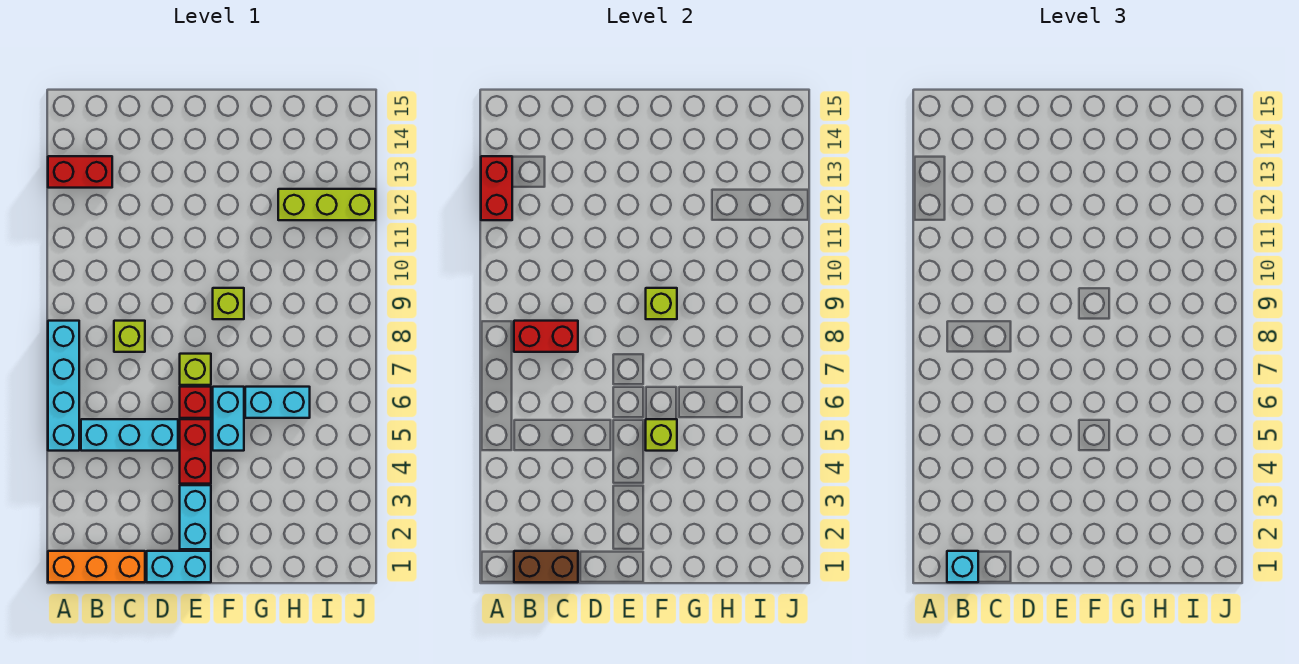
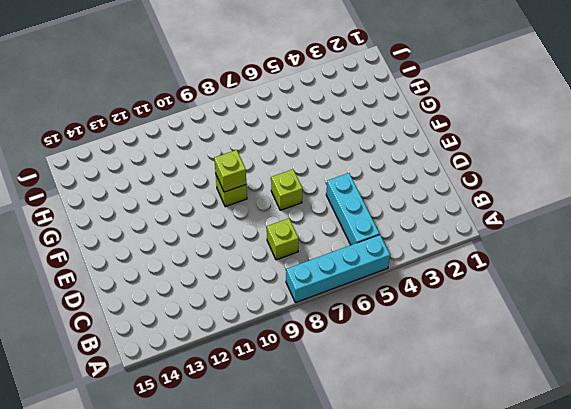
none -> orange 1x3 brick [48,551,145,582]
none -> red 1x2 brick [48,156,112,188]
none -> cyan 1x2 brick [147,551,211,582]

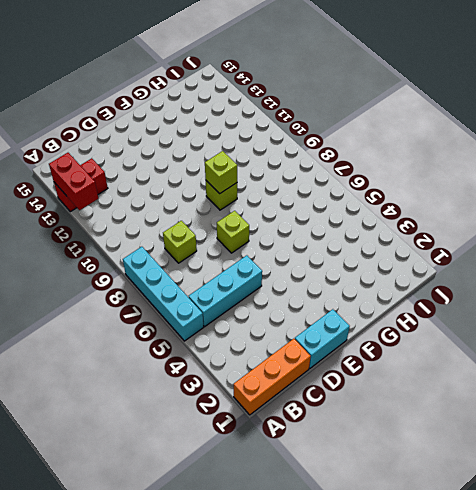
none -> cyan 1x2 brick [180,485,211,549]
none -> red 1x2 brick [180,419,211,484]
none -> red 1x1 brick [180,387,211,418]

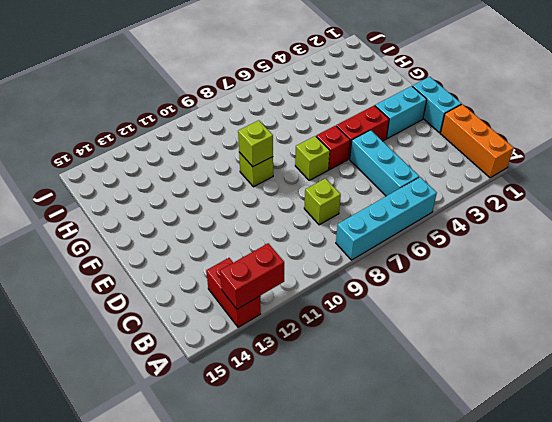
none -> cyan 1x2 brick [213,387,244,451]
none -> cyan 1x2 brick [245,387,310,418]
none -> lime 1x3 brick [278,189,375,220]

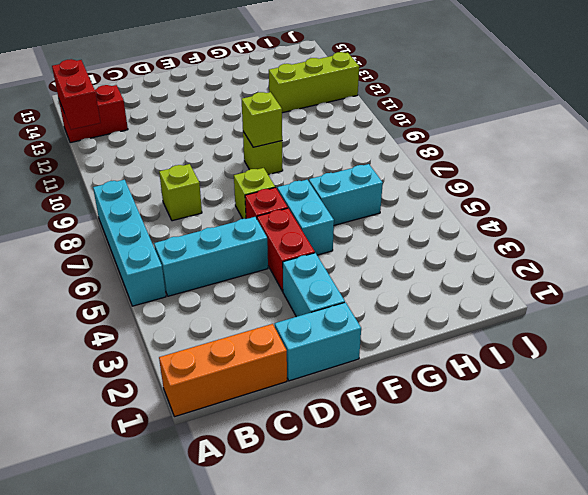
none -> brown 1x2 brick [514,551,578,582]
none -> red 1x2 brick [514,321,578,352]
none -> lime 1x1 brick [646,419,677,451]

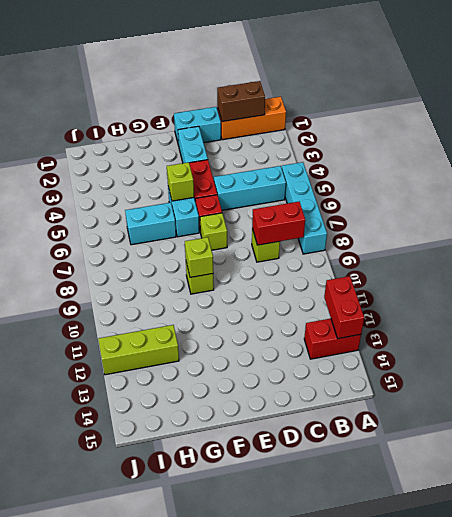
none -> cyan 1x1 brick [947,551,978,582]

